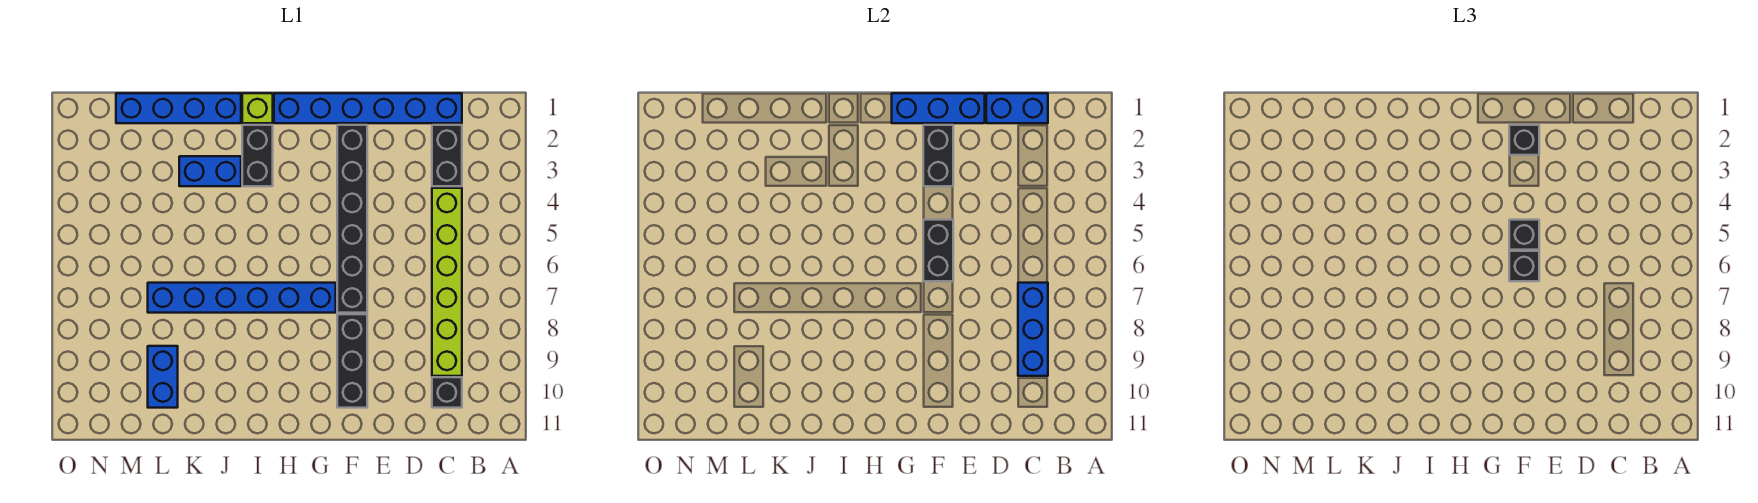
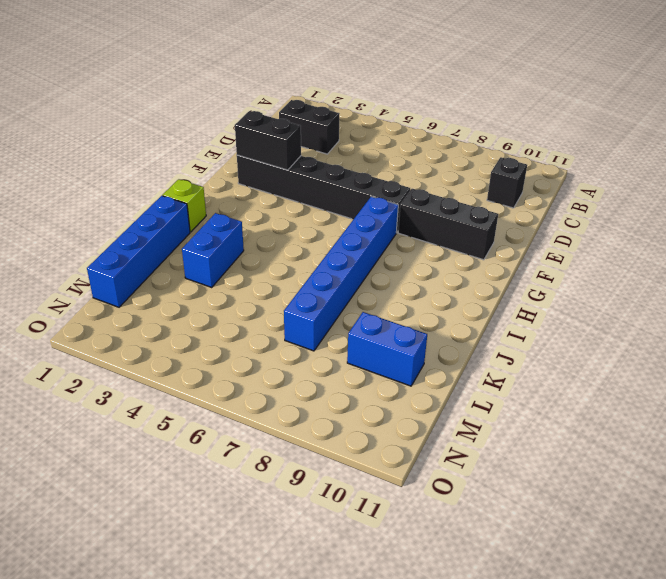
none -> blue 1x6 brick [274,93,462,123]
none -> lime 1x6 brick [432,188,462,376]
none -> black 1x2 brick [242,125,273,186]

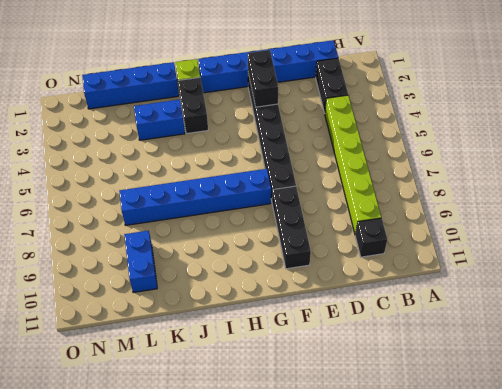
none -> blue 1x2 brick [986,93,1048,123]
none -> blue 1x3 brick [1018,283,1048,376]
none -> blue 1x3 brick [892,93,985,123]

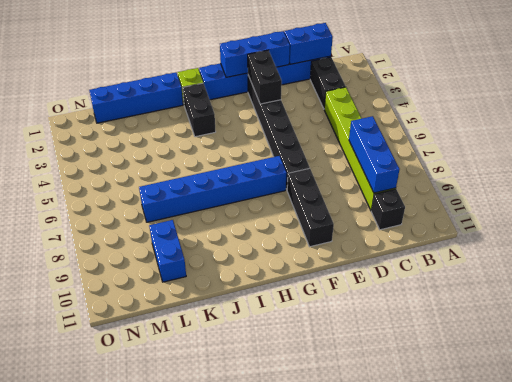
none -> blue 1x2 brick [179,156,241,186]
none -> black 1x2 brick [923,220,953,281]
none -> black 1x1 brick [1509,125,1539,155]

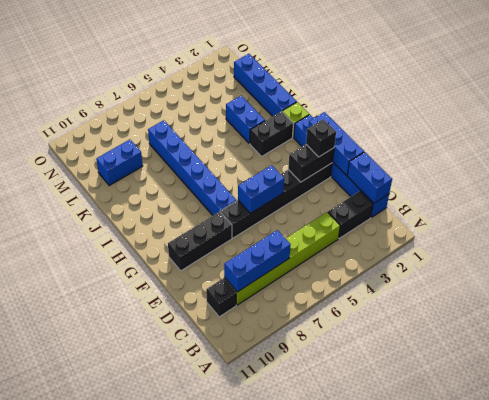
blue 1x2 brick [238,165,284,213] -> black 1x2 brick [923,220,953,281]
none -> black 1x1 brick [1509,220,1539,250]
none -> black 1x1 brick [1509,251,1539,281]

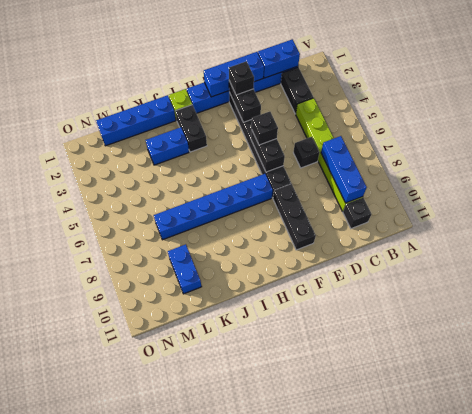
black 1x1 brick [293,137,320,168] -> black 1x1 brick moved to [1509,251,1539,281]

